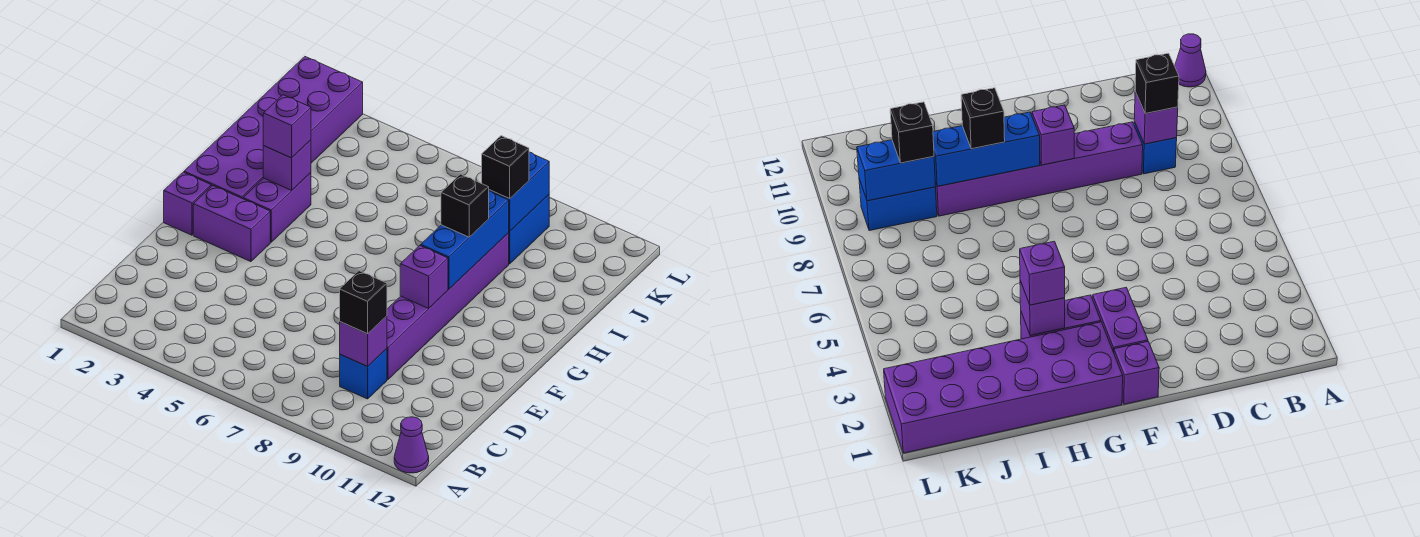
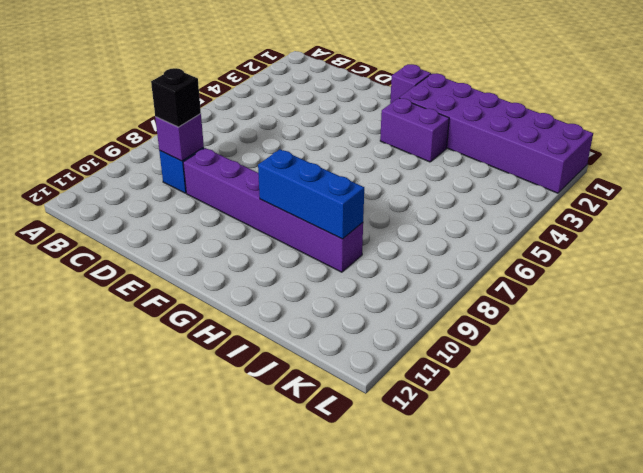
none -> purple 1x1 cone [394,417,429,473]
none -> purple 1x2 brick [193,185,270,262]
none -> blue 1x2 brick [509,195,549,264]

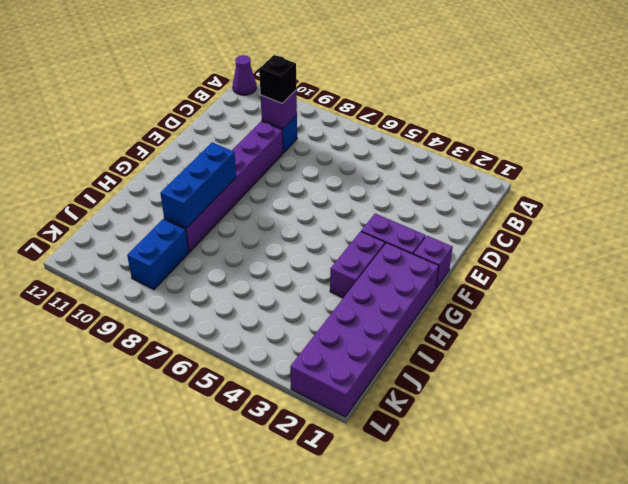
none -> purple 1x1 brick [400,246,448,308]
none -> purple 1x1 brick [263,140,311,190]
none -> blue 1x2 brick [489,152,549,231]

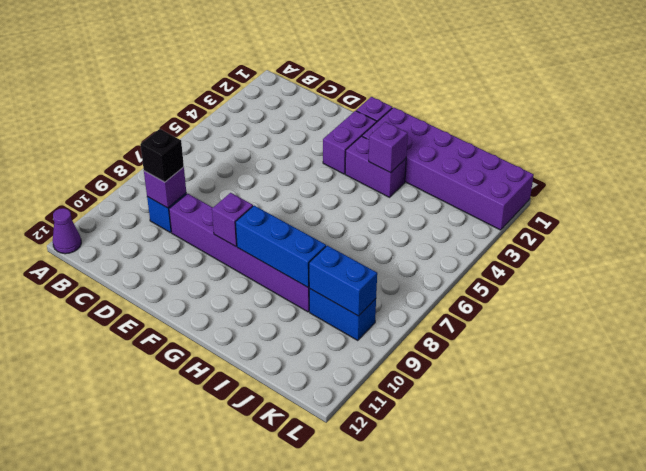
none -> purple 1x1 brick [263,95,311,158]
none -> black 1x1 brick [441,174,489,237]
none -> black 1x1 brick [482,136,529,199]

